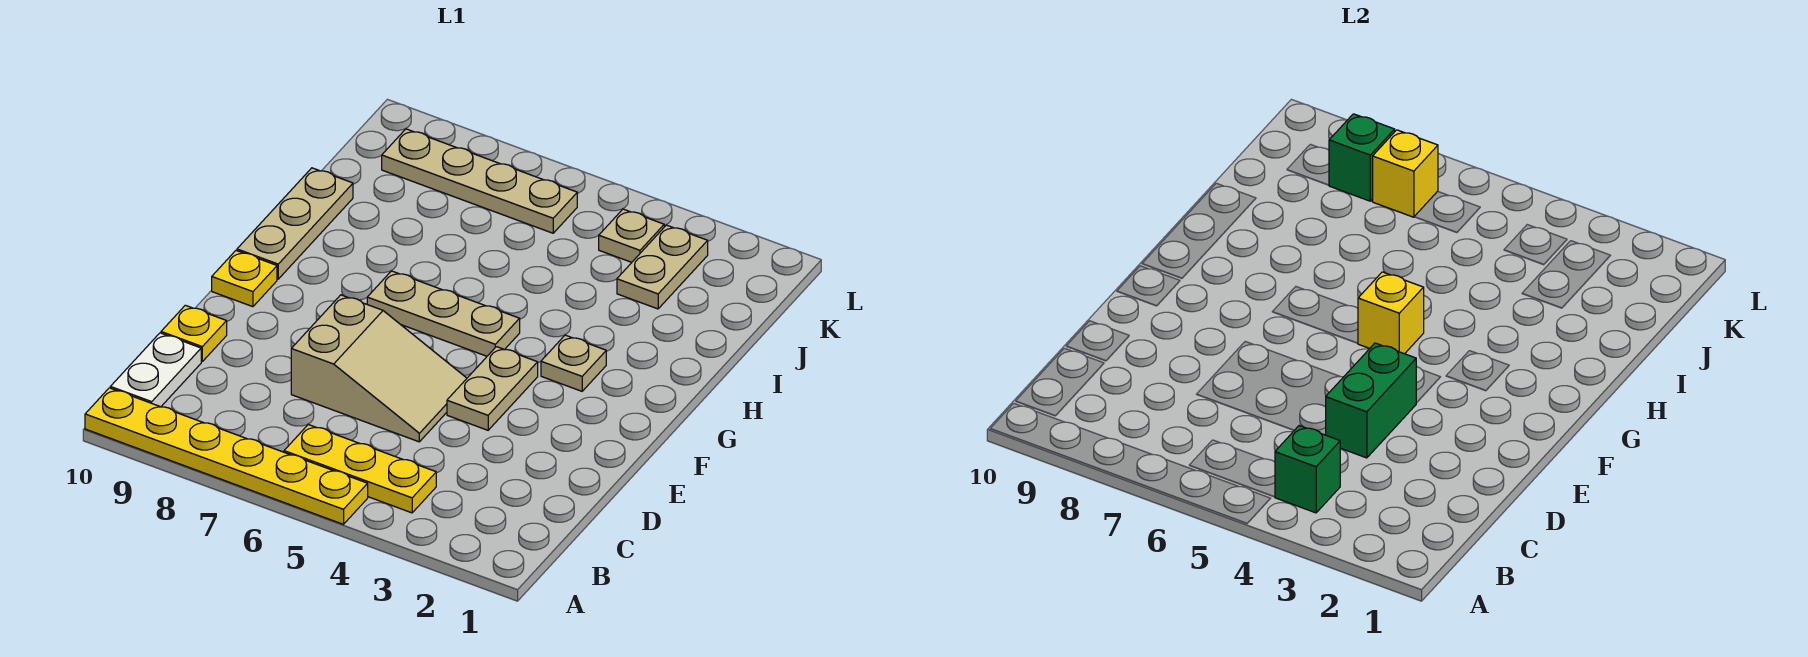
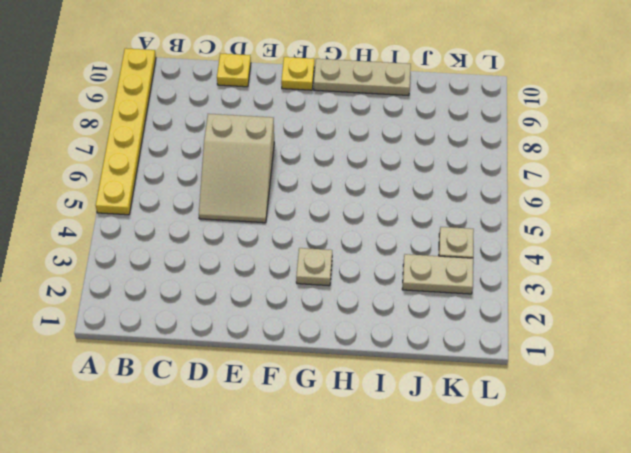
none -> yellow 1x3 plate [284,425,436,513]
none -> white 1x2 plate [110,333,201,407]
none -> tan 1x2 plate [447,347,538,430]

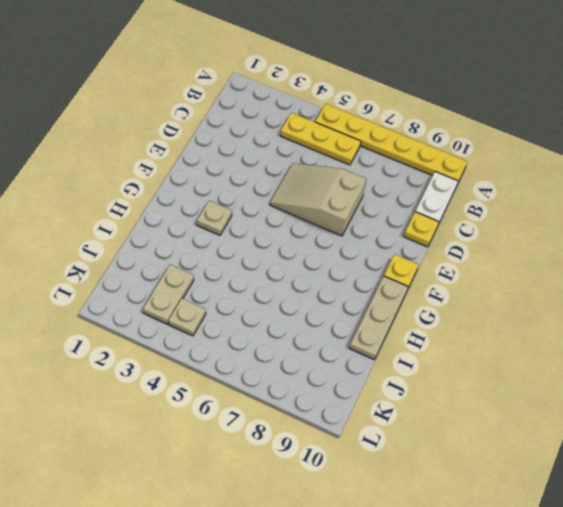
none -> tan 1x2 plate [447,347,538,430]
none -> tan 1x3 plate [367,271,520,356]
none -> tan 1x4 plate [382,129,577,233]

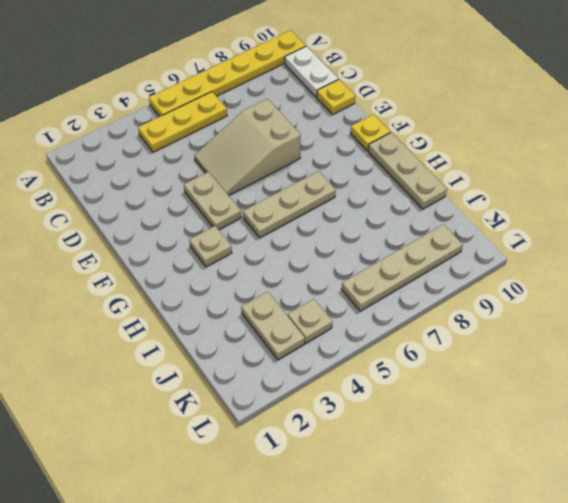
none -> green 1x1 brick [1275,426,1340,513]
none -> green 1x2 brick [1326,343,1416,458]
none -> yellow 1x1 brick [1358,272,1424,354]

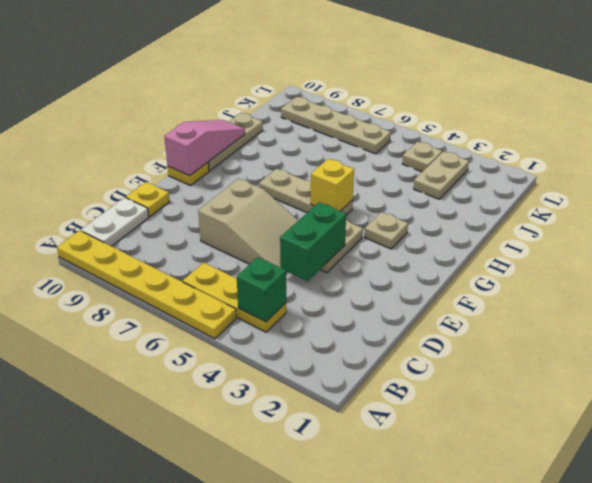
pink 1x3 slope [164,120,245,176] -> none
none -> yellow 1x1 brick [1372,130,1438,217]
none -> green 1x1 brick [1329,114,1395,201]

